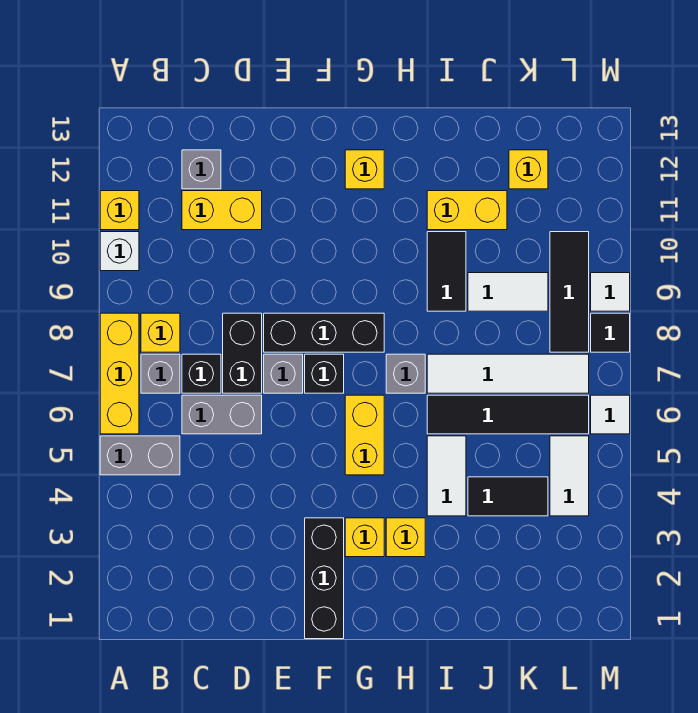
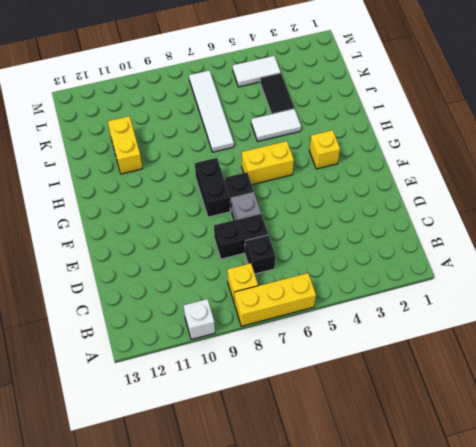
black 1x2 brick [195,158,230,217] -> black 1x3 brick [264,313,384,352]
none -> grey 1x2 brick [100,436,180,475]
none -> yellow 1x1 brick [100,191,139,230]
none -> grey 1x1 brick [141,354,180,393]
none -> grey 1x2 brick [182,395,262,434]

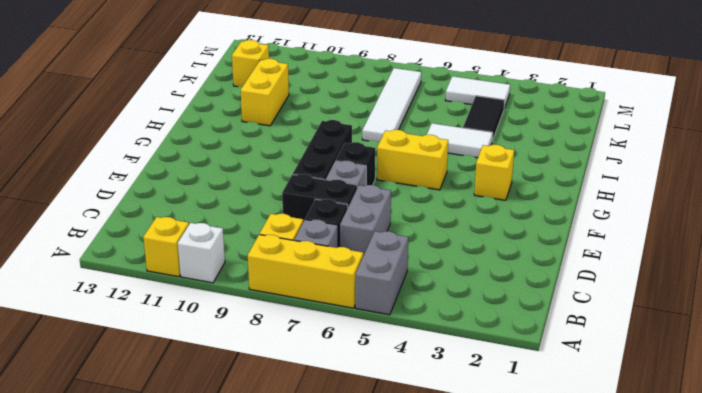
none -> yellow 1x2 brick [182,191,262,230]
none -> grey 1x1 brick [182,150,221,189]
none -> black 1x3 brick [305,518,344,639]
none -> yellow 1x1 brick [345,150,384,189]

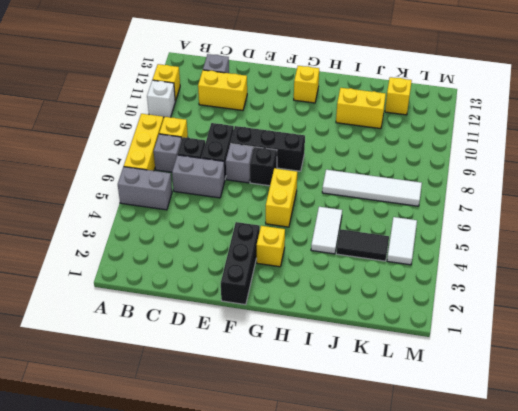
none -> yellow 1x1 brick [386,518,425,557]
none -> grey 1x1 brick [386,354,425,393]
none -> black 1x4 tile [427,395,589,434]
none -> black 1x2 tile [427,232,466,311]

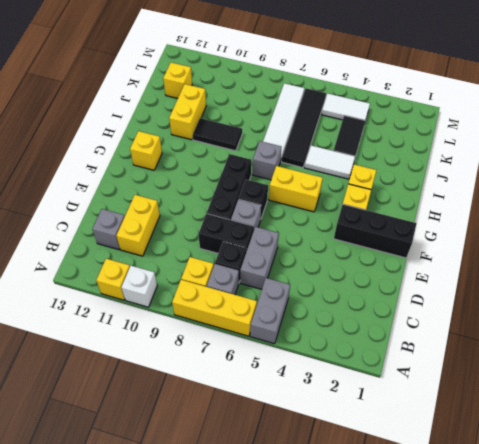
none -> white 1x2 tile [468,273,548,311]
none -> black 1x3 tile [550,232,589,352]
none -> white 1x1 tile [591,395,630,434]
none -> black 1x1 tile [591,313,630,352]

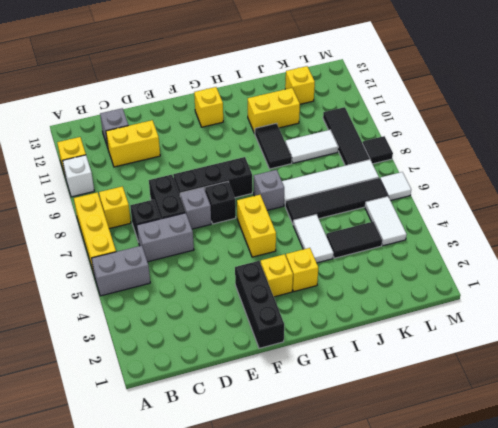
none -> grey 1x1 brick [141,354,180,393]
none -> white 1x1 tile [591,273,630,311]

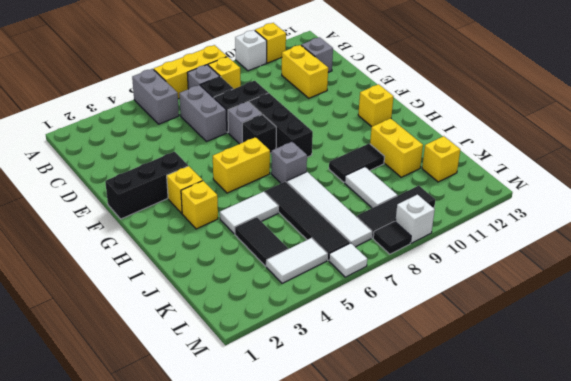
white 1x1 brick [395,195,435,243] -> white 1x1 tile [591,273,630,311]

